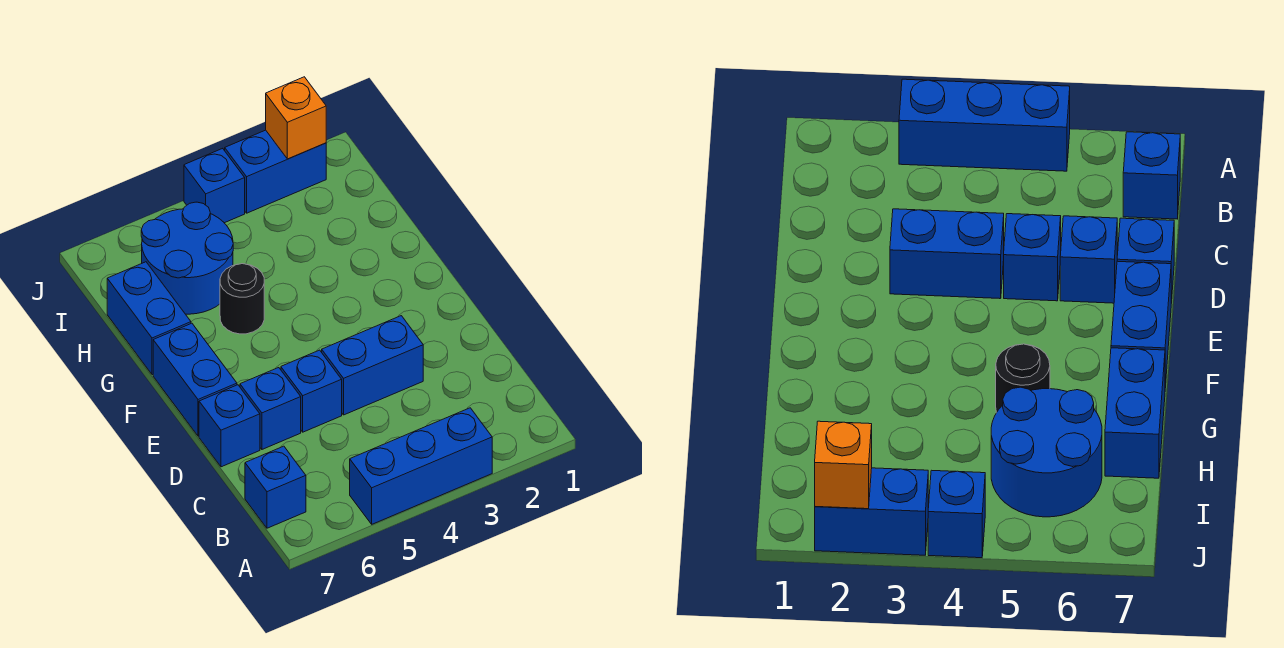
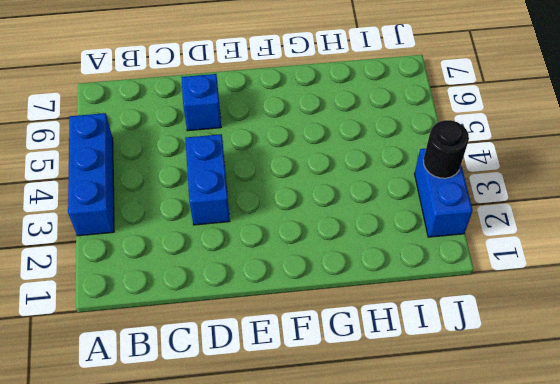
black 1x1 round brick [424,120,469,178] -> black 1x1 round brick moved to [220,264,264,334]
none -> blue 1x1 brick [245,446,306,528]
none -> blue 1x1 brick [281,350,342,432]
none -> blue 1x1 brick [199,385,260,467]

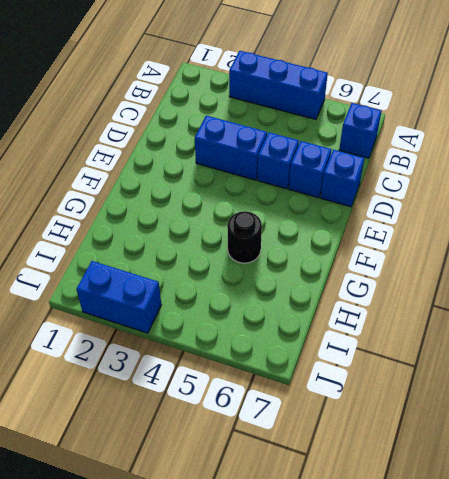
none -> blue 1x2 brick [153,323,237,436]
none -> blue 1x2 brick [107,262,191,375]
none -> blue 2x2 round brick [141,202,233,314]

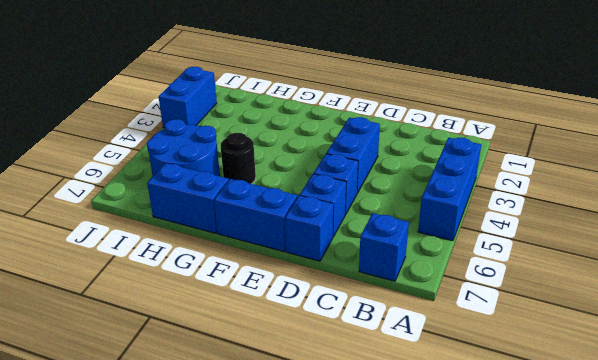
none -> blue 1x1 brick [184,148,245,223]
none -> orange 1x1 brick [266,77,326,159]

